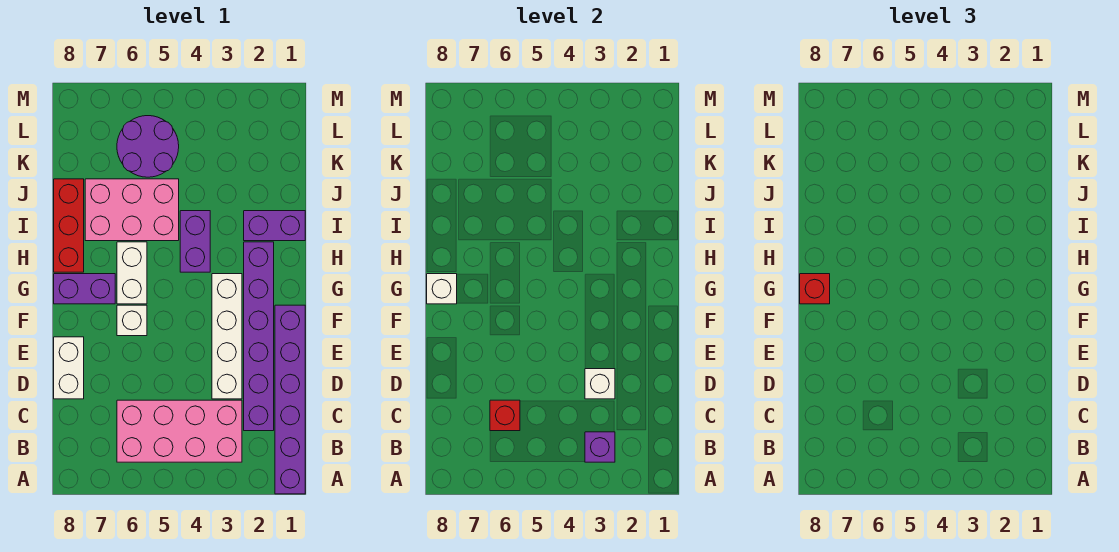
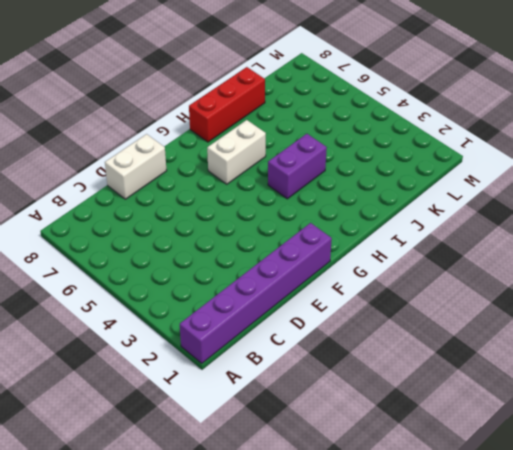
none -> pink 2x4 brick [117,400,242,462]
none -> purple 1x6 brick [244,242,274,431]
none -> white 1x4 brick [212,274,242,399]

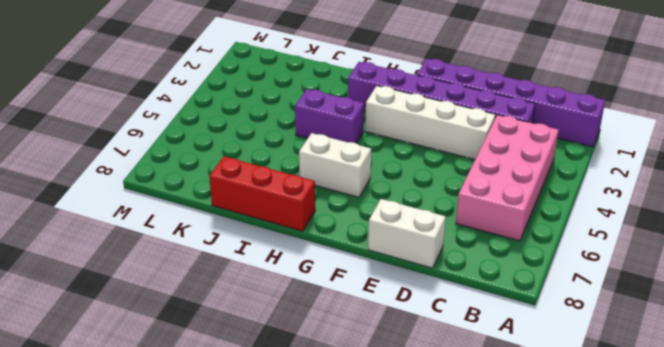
none -> white 1x1 brick [117,305,147,336]
none -> purple 1x2 brick [54,274,115,304]
none -> purple 1x2 brick [244,211,305,241]

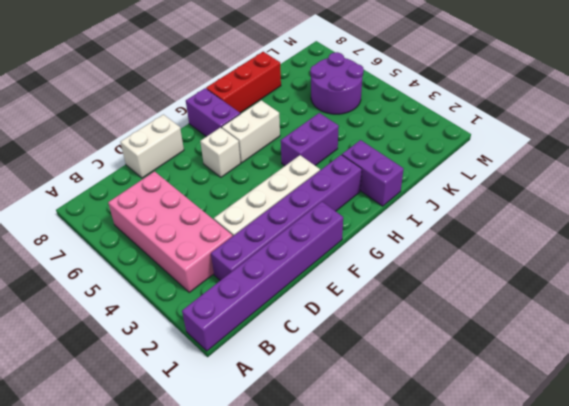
none -> pink 2x3 brick [85,179,179,241]
none -> purple 1x1 brick [585,432,615,462]
none -> red 1x1 brick [490,400,520,431]

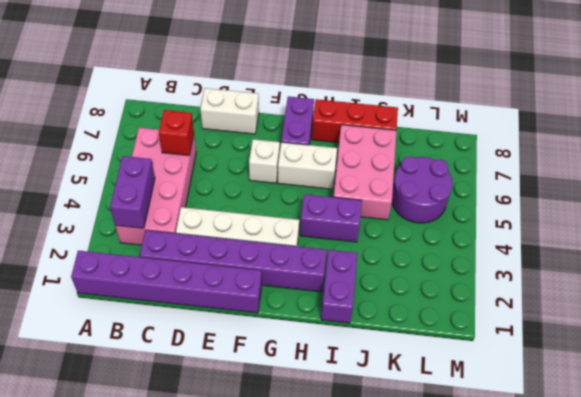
purple 1x2 brick [110,156,155,228] -> purple 1x1 brick [585,432,615,462]
none -> white 1x1 brick [585,369,615,399]
none -> white 1x1 brick [427,274,457,304]
none -> red 1x1 brick [800,274,830,304]

